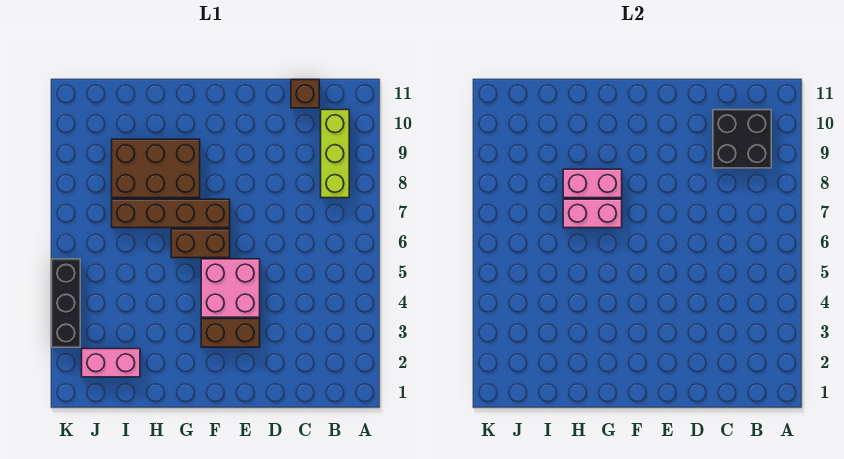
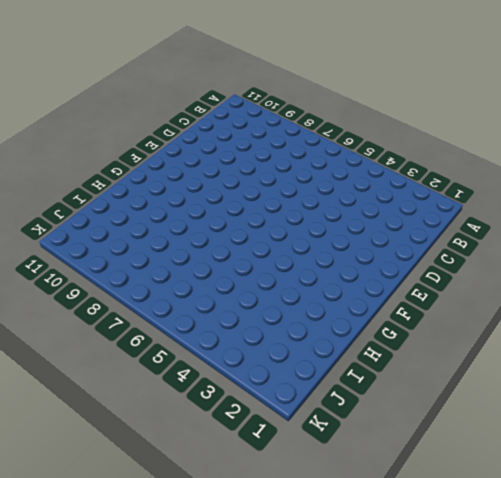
none -> lime 1x3 brick [321,110,349,198]
none -> brown 1x1 brick [291,80,319,108]
none -> brown 1x2 brick [201,319,260,347]

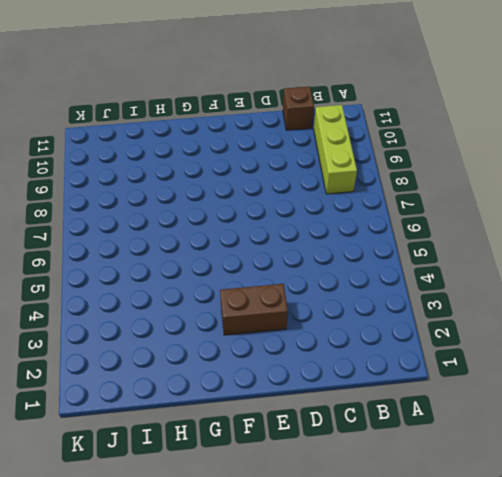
none -> pink 2x2 brick [201,259,260,317]
none -> brown 1x2 brick [171,229,230,258]
none -> brown 1x4 brick [112,199,230,228]

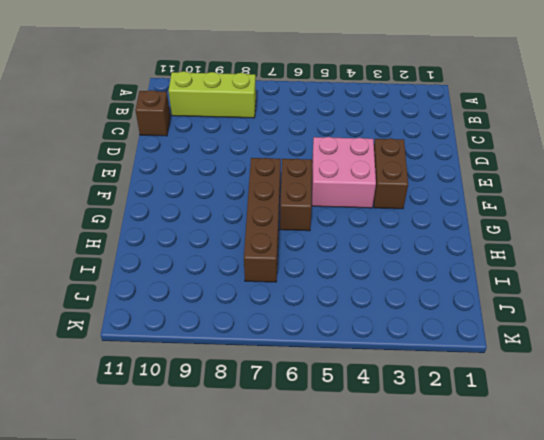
none -> brown 2x3 brick [112,139,200,198]
none -> pink 1x2 brick [82,349,140,377]
none -> black 1x3 brick [52,259,80,347]

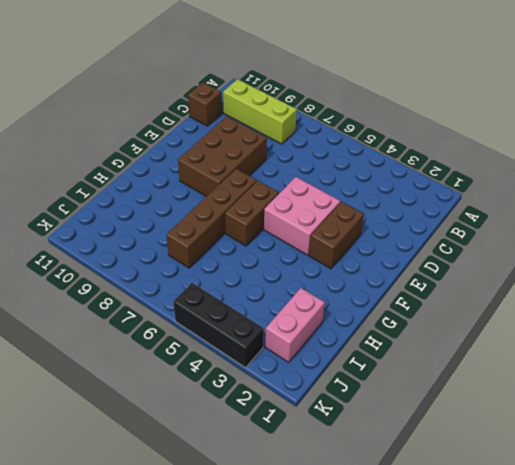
brown 2x3 brick [178,116,267,196] -> brown 2x3 brick moved to [112,139,200,198]
none -> black 2x2 brick [713,110,771,168]
none -> pink 1x2 brick [563,199,622,228]
none -> pink 1x2 brick [563,169,622,198]

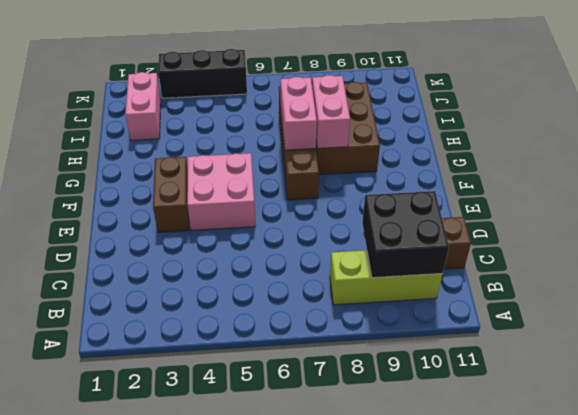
none -> brown 1x2 brick [171,229,230,258]

